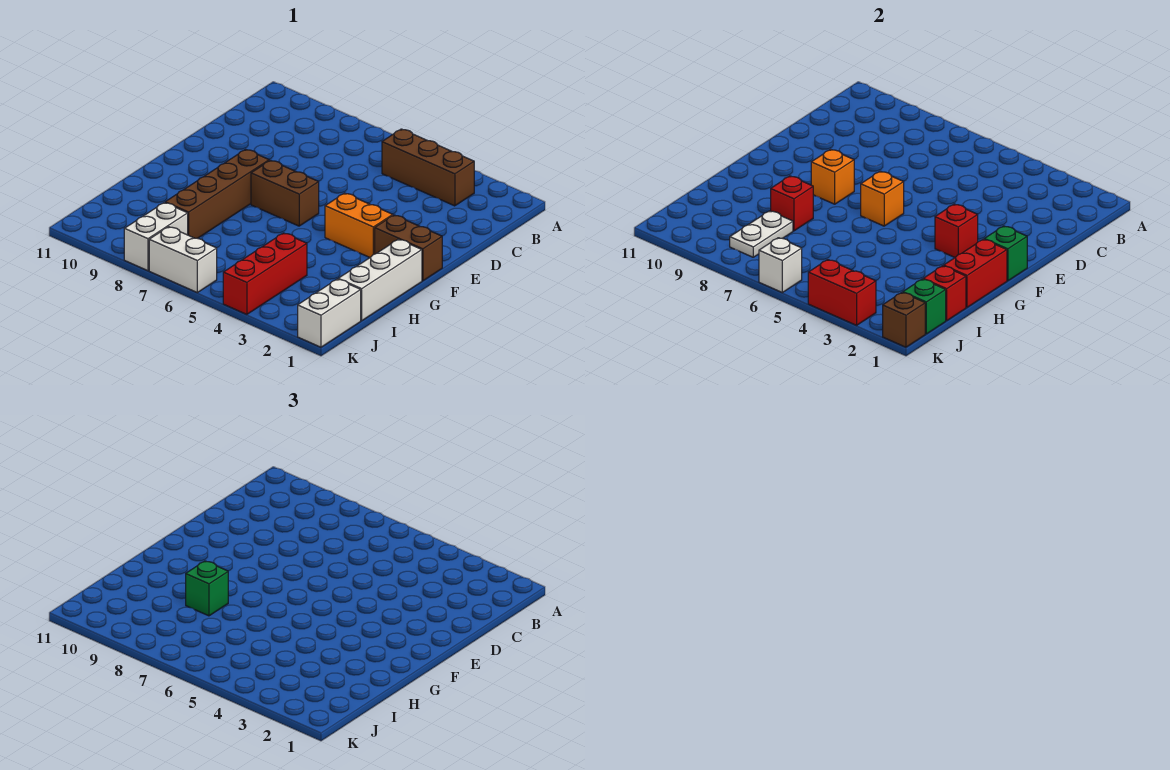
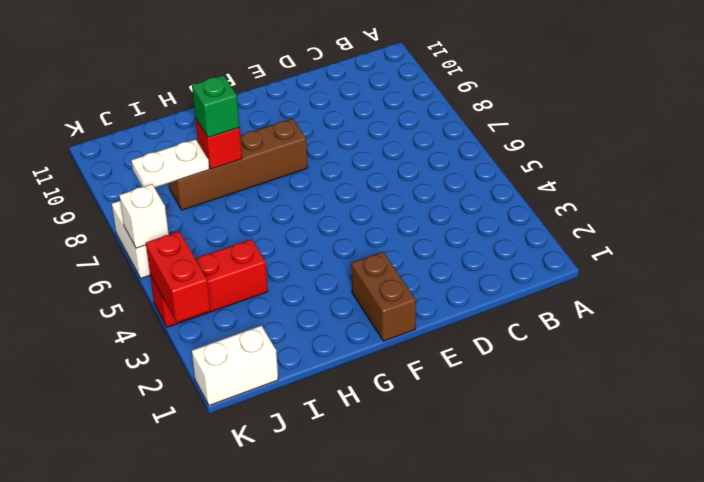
none -> brown 1x3 brick [382,129,474,206]
none -> orange 1x2 brick [325,193,393,257]
none -> brown 1x2 brick [251,160,319,226]

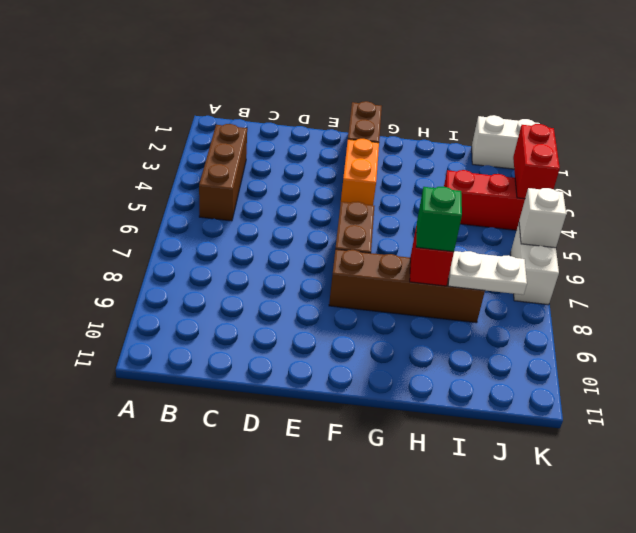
none -> white 1x3 brick [338,239,422,321]
none -> white 1x2 brick [124,203,188,271]
none -> green 1x1 brick [984,226,1027,281]

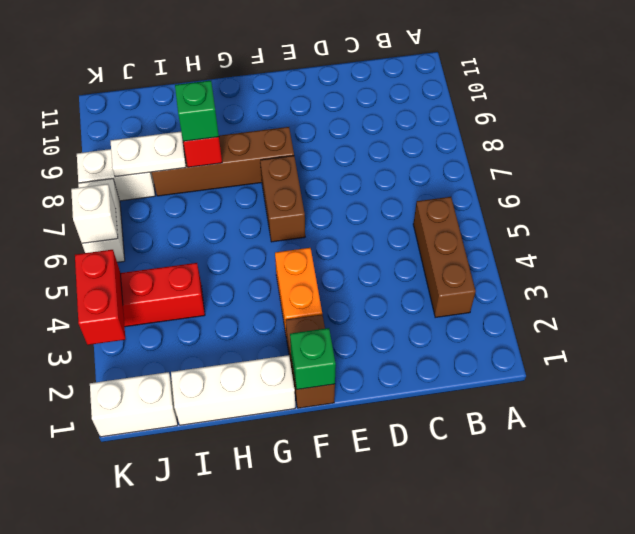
none -> red 1x1 brick [935,204,978,257]
none -> orange 1x1 brick [861,171,904,226]
none -> orange 1x1 brick [811,149,854,204]

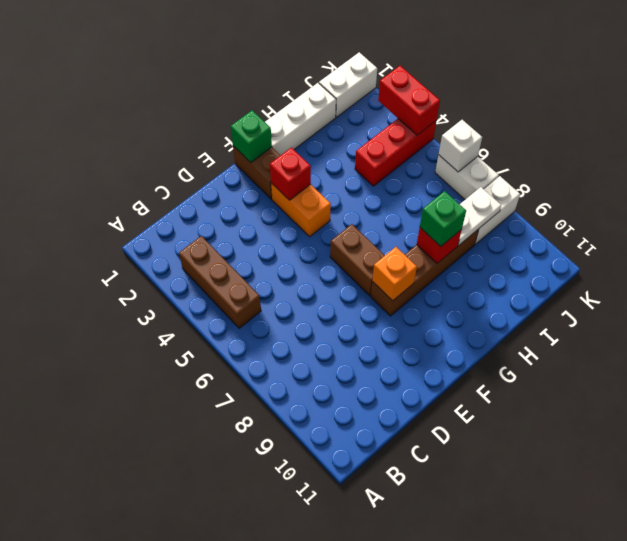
none -> orange 1x1 brick [861,171,904,226]
none -> red 1x2 brick [944,239,1007,307]
none -> red 1x1 brick [923,266,966,321]

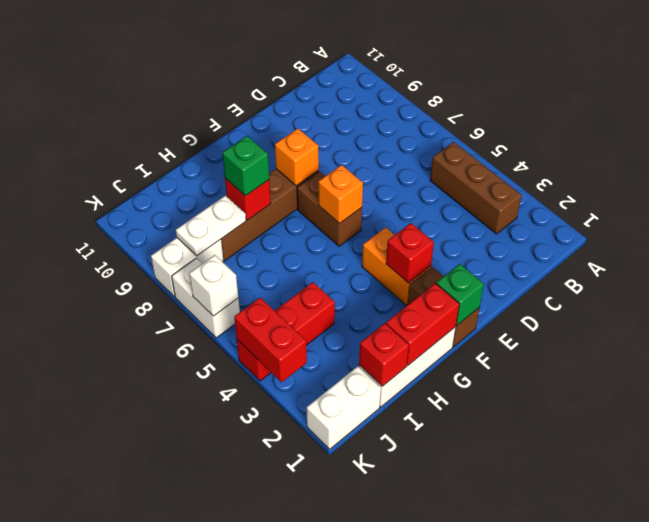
none -> green 1x1 brick [903,279,946,334]
none -> brown 1x1 brick [883,293,925,347]

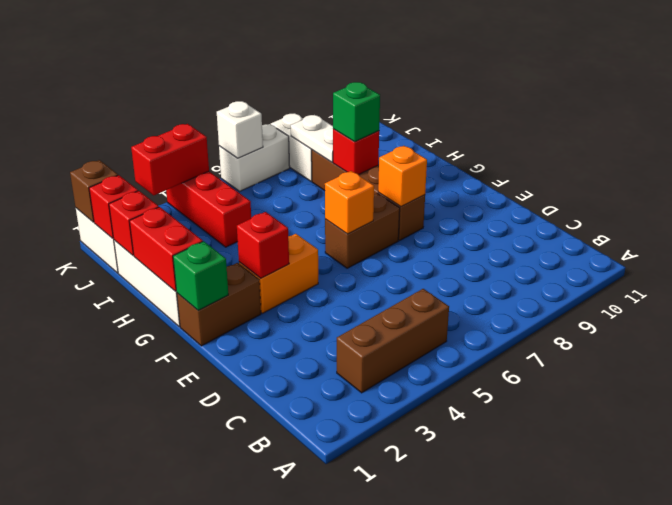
red 1x1 brick [89,175,138,238] -> green 1x1 brick [903,279,946,334]

